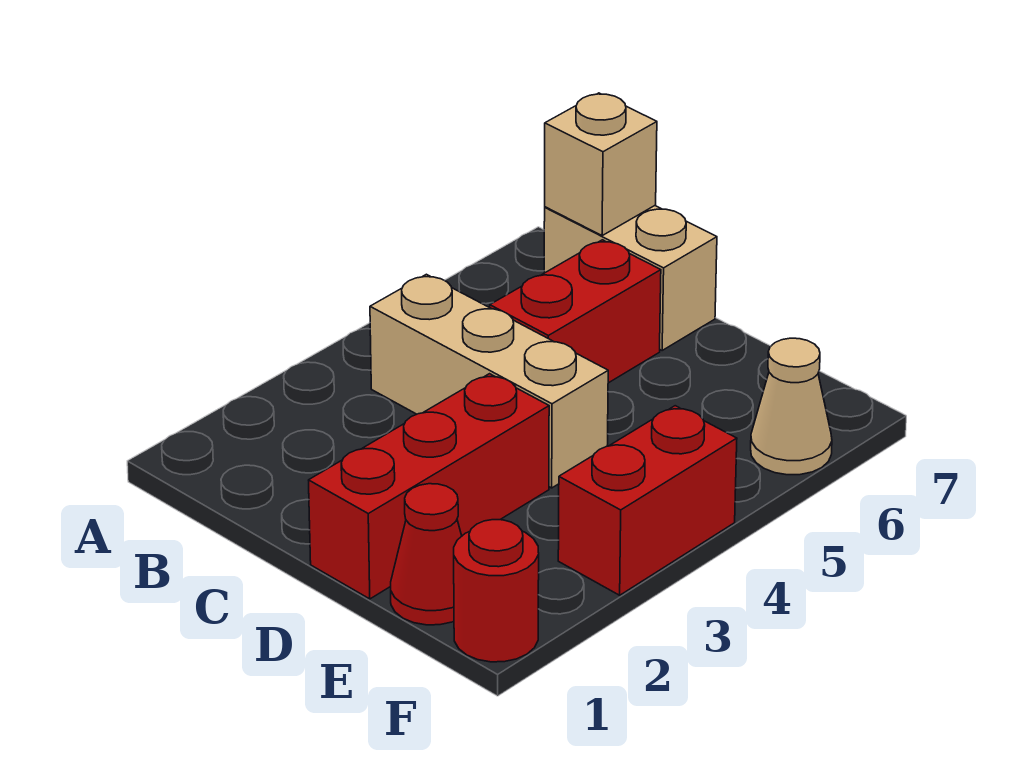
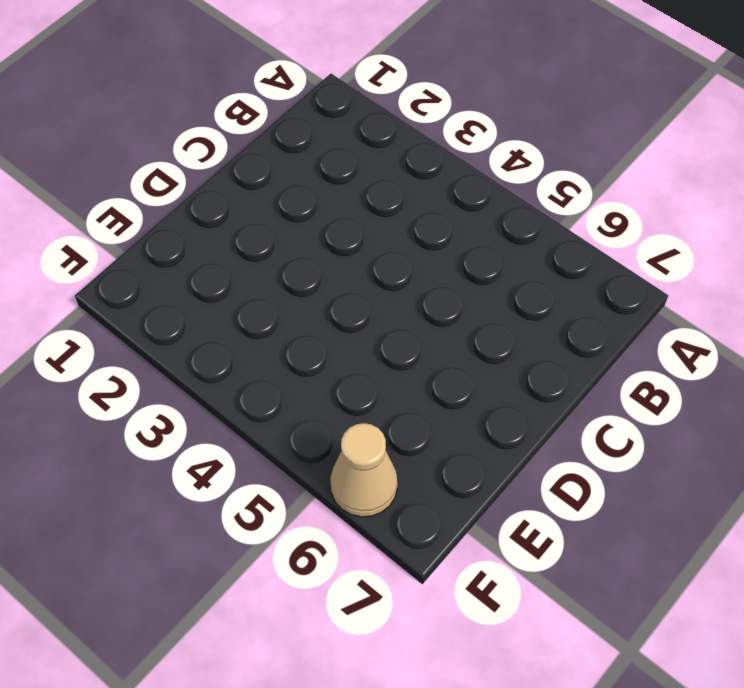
none -> tan 1x3 brick [370,274,608,488]
none -> tan 1x2 brick [544,206,717,350]

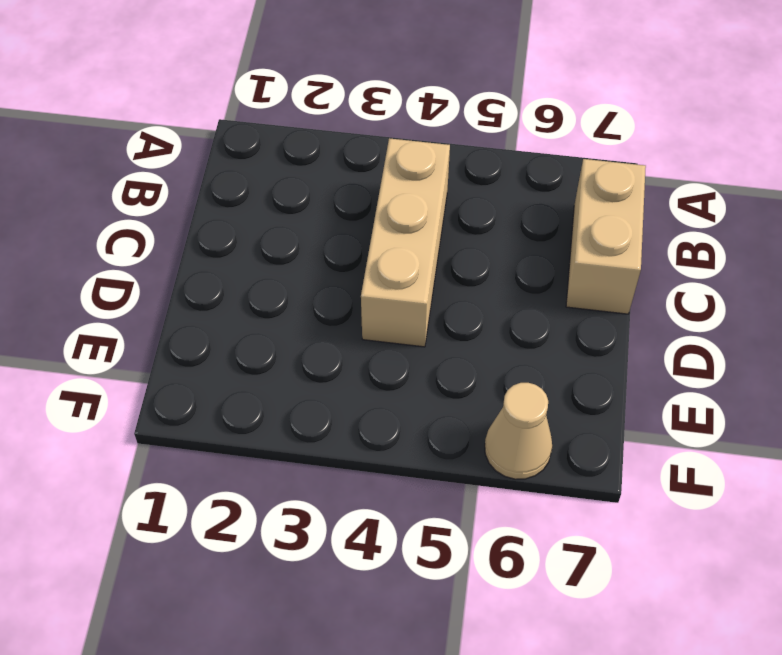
none -> red 1x2 brick [490,240,661,383]
none -> red 1x3 brick [309,374,549,599]

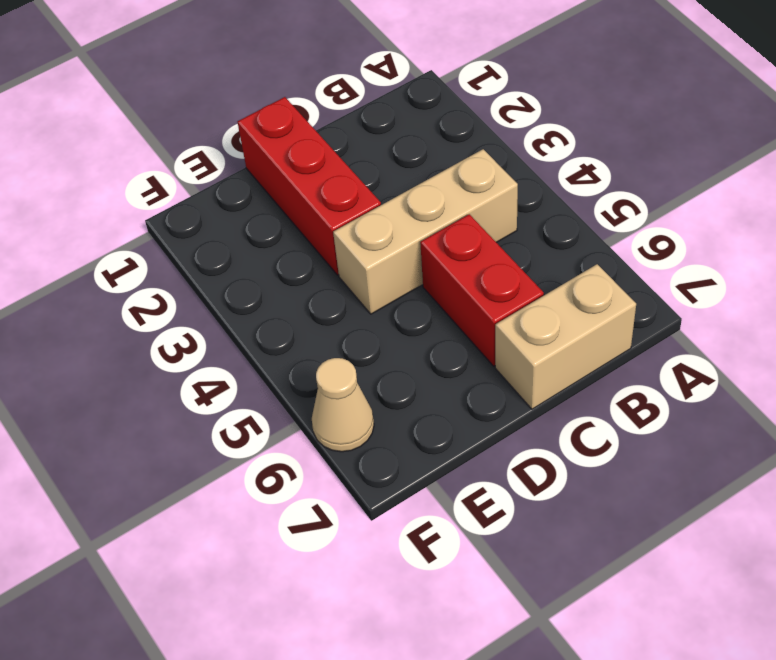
none -> red 1x1 cone [391,484,462,625]
none -> red 1x1 round brick [454,520,539,662]

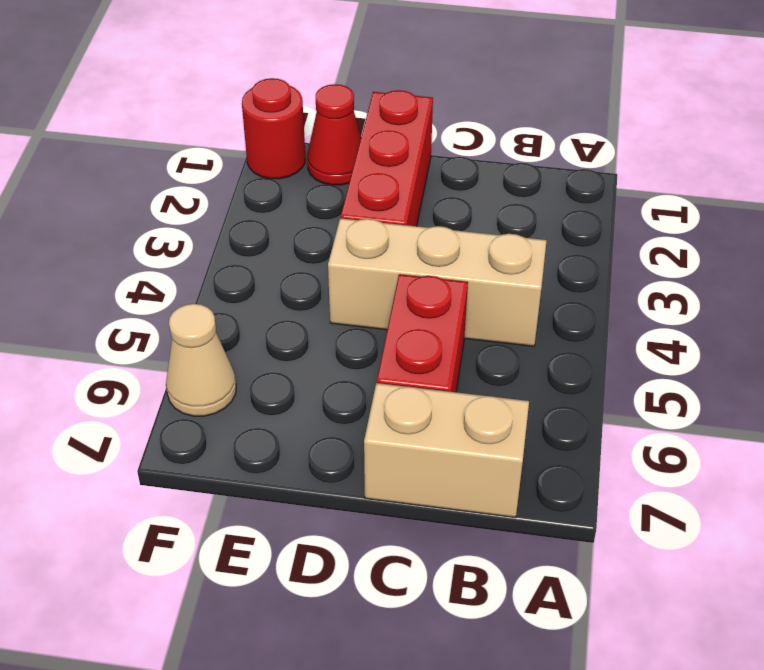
none -> red 1x2 brick [558,406,737,595]
none -> tan 1x1 brick [545,93,657,236]

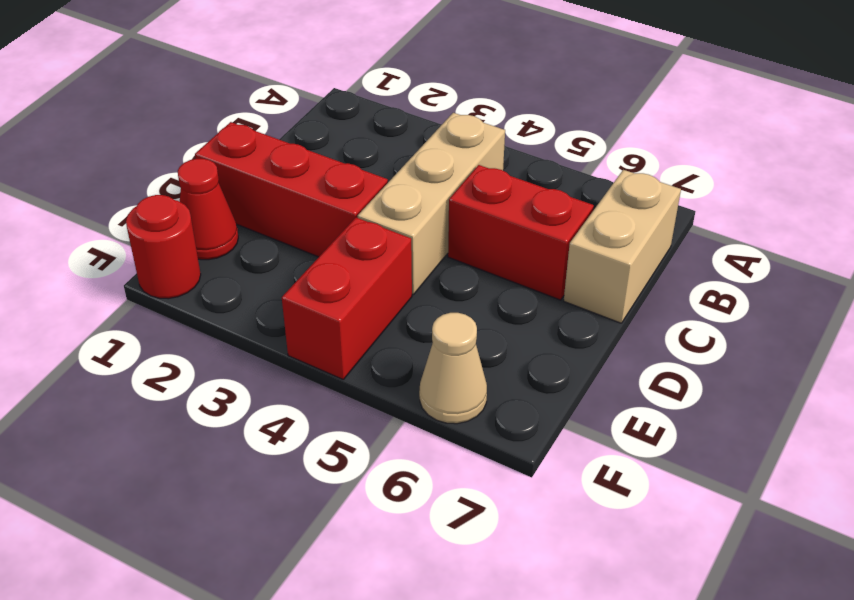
red 1x2 brick [282,218,412,379] -> red 1x2 brick turned to [558,406,737,595]
none -> tan 1x1 brick [545,93,657,236]

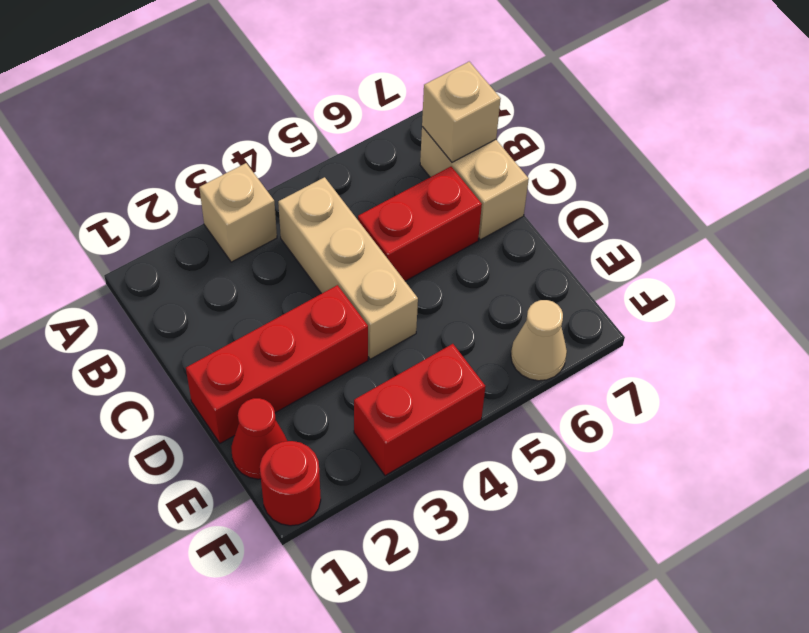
tan 1x1 brick [199,163,277,262] -> none

